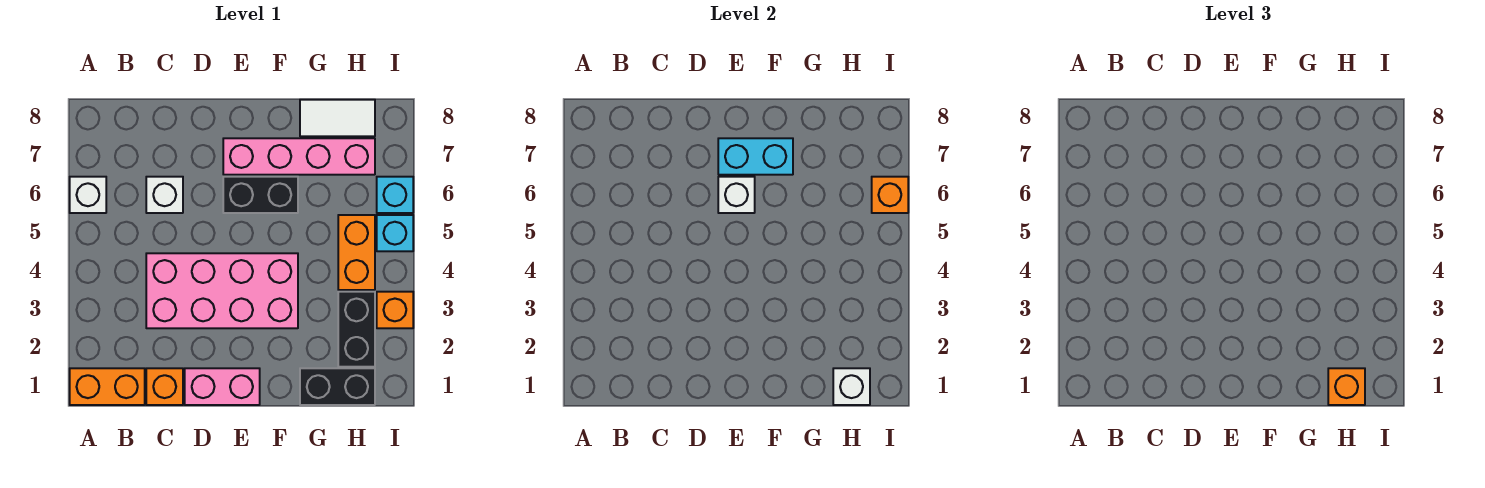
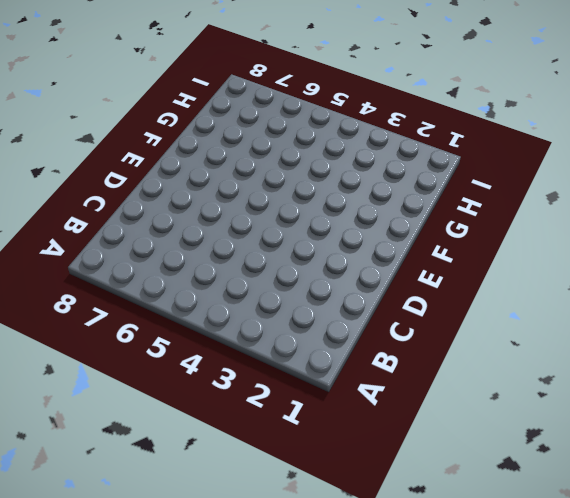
none -> orange 1x2 brick [70,368,145,405]
none -> white 1x1 brick [70,177,106,213]
none -> orange 1x1 brick [146,368,183,405]

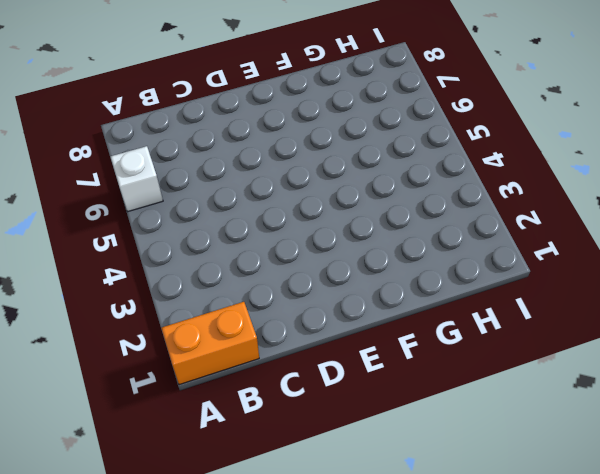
none -> orange 1x1 brick [146,368,183,405]
none -> pink 2x4 brick [146,253,298,328]
none -> white 1x1 brick [146,177,183,213]

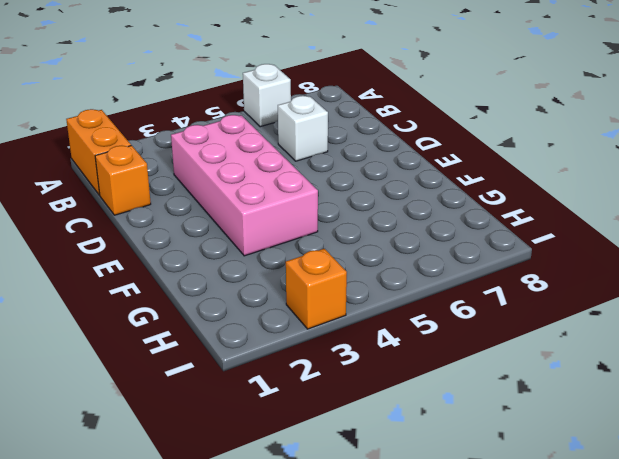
none -> pink 1x2 brick [185,368,260,405]
none -> black 1x2 brick [223,177,298,213]
none -> pink 1x4 brick [223,138,375,175]

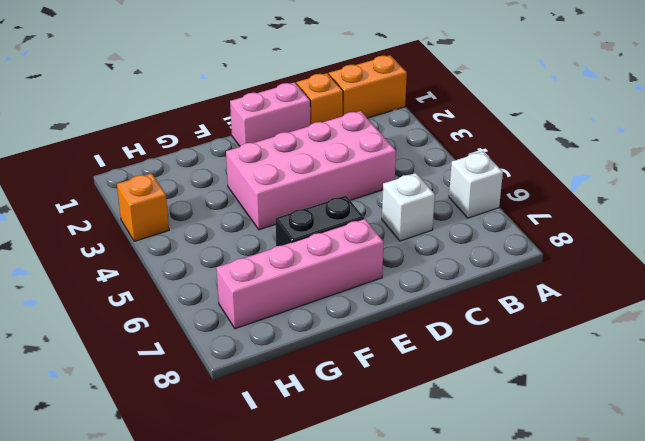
none -> black 1x2 brick [300,368,375,405]
none -> white 1x2 tile [300,100,375,136]
none -> black 1x2 brick [338,292,375,367]

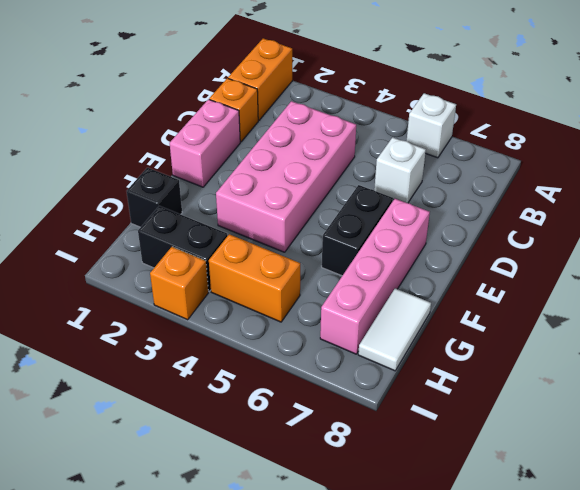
black 1x1 brick [127,168,182,227] -> black 1x2 brick [300,368,375,405]
none -> cyan 1x1 brick [377,215,413,251]
none -> cyan 1x1 brick [377,177,413,213]
none -> white 1x1 brick [718,177,755,213]

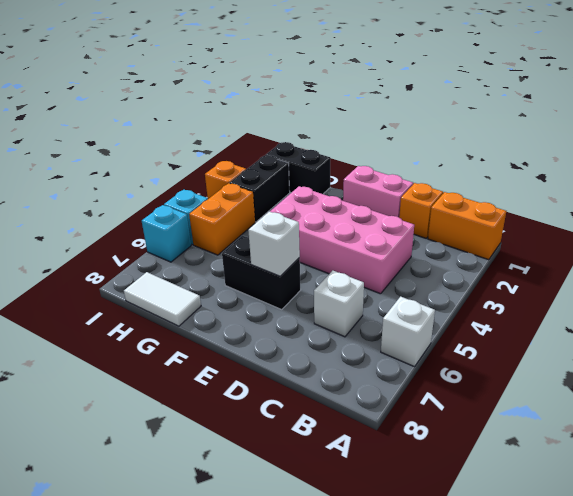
none -> pink 1x4 brick [223,138,375,175]
none -> cyan 1x2 brick [718,138,793,175]
none -> white 1x1 brick [833,368,870,405]

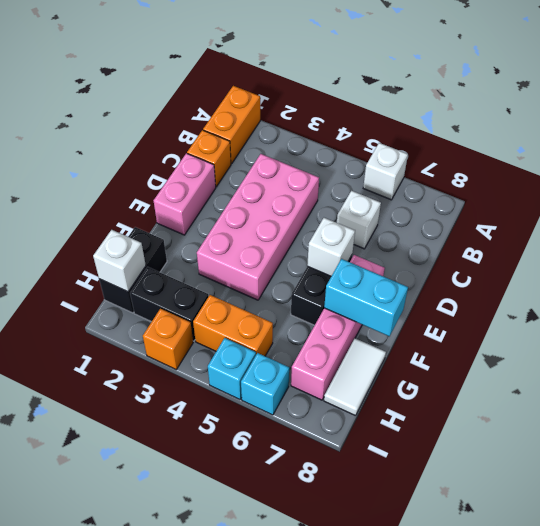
cyan 1x2 brick [324,259,408,336] -> cyan 1x2 brick turned to [718,138,793,175]
none -> orange 1x1 brick [872,177,908,213]
none -> orange 1x1 brick [1328,368,1365,405]

